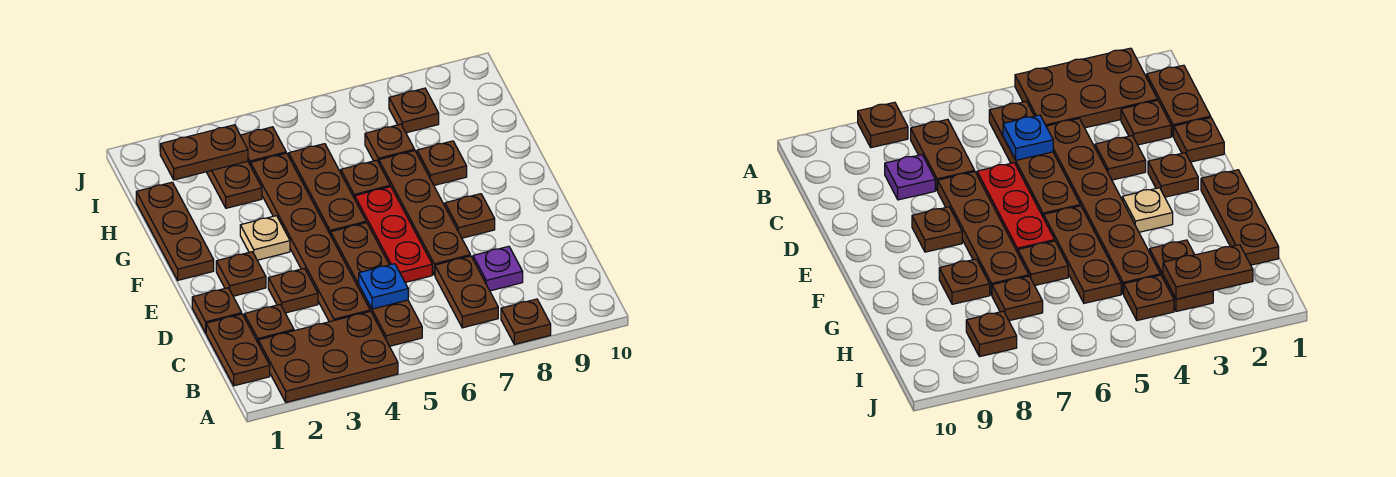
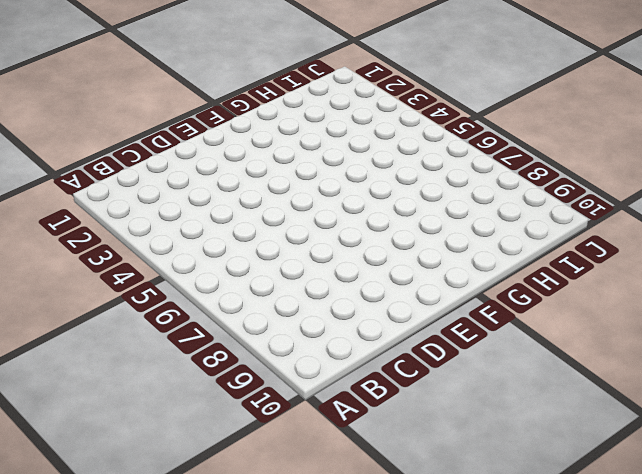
none -> brown 2x3 plate [258,311,398,402]
none -> brown 1x1 plate [501,299,551,344]
none -> brown 1x2 plate [206,314,270,386]

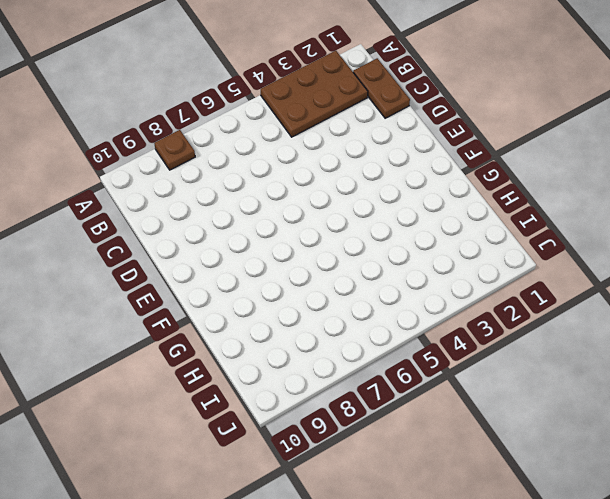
none -> brown 1x4 plate [331,223,422,346]
none -> brown 1x2 plate [435,256,498,328]
none -> brown 1x1 plate [244,304,294,342]

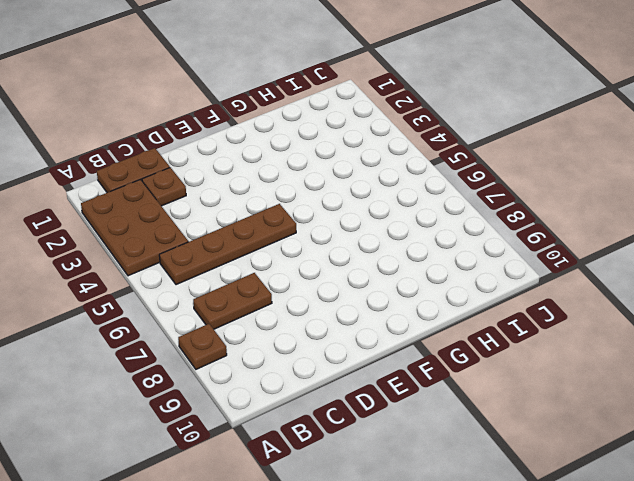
none -> brown 1x6 plate [251,153,370,322]
none -> purple 1x1 plate [473,246,523,291]
none -> brown 1x1 plate [192,288,242,333]

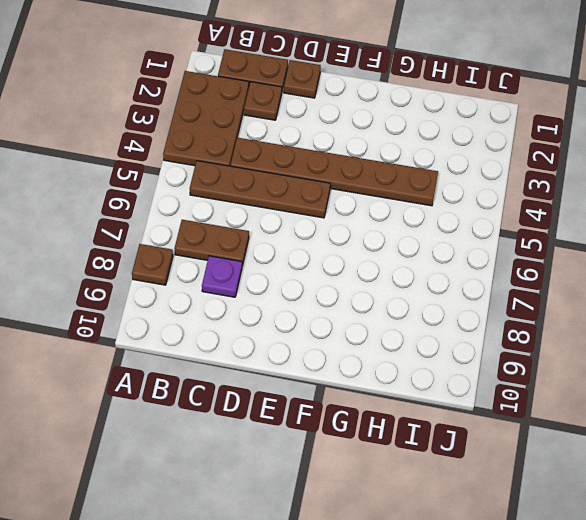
none -> brown 1x1 plate [268,268,318,313]
none -> red 1x3 plate [355,187,432,283]
none -> brown 1x4 plate [379,151,470,275]

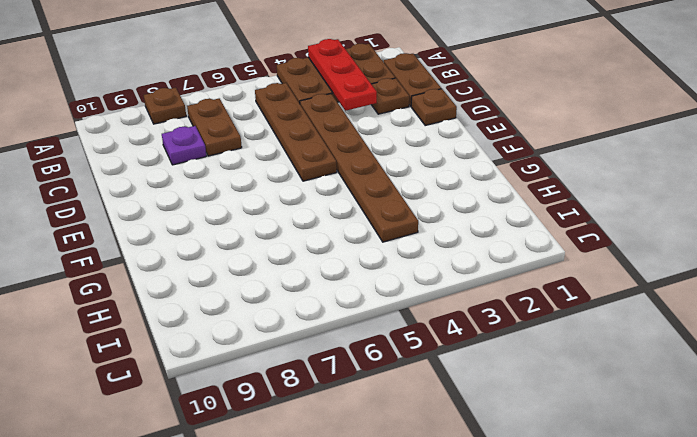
red 1x3 plate [308,39,377,111] -> red 1x3 plate moved to [355,187,432,283]
none -> brown 1x1 plate [268,268,318,313]
none -> brown 1x4 plate [379,151,470,275]
none -> brown 1x1 plate [216,252,266,296]

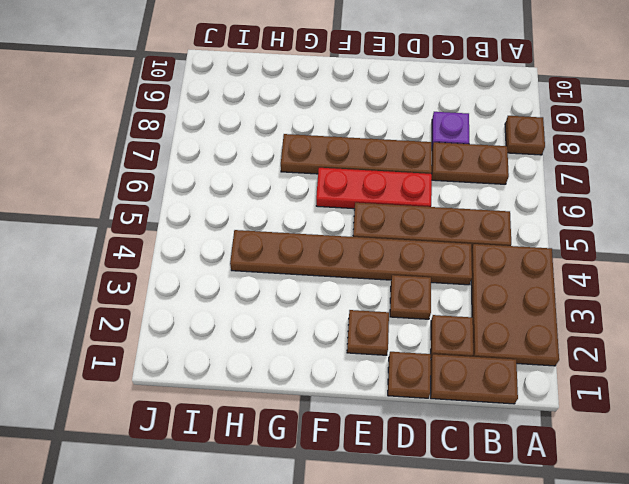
none -> brown 1x1 plate [445,194,495,238]
none -> brown 1x3 plate [136,182,214,280]
none -> tan 1x1 plate [240,216,290,260]

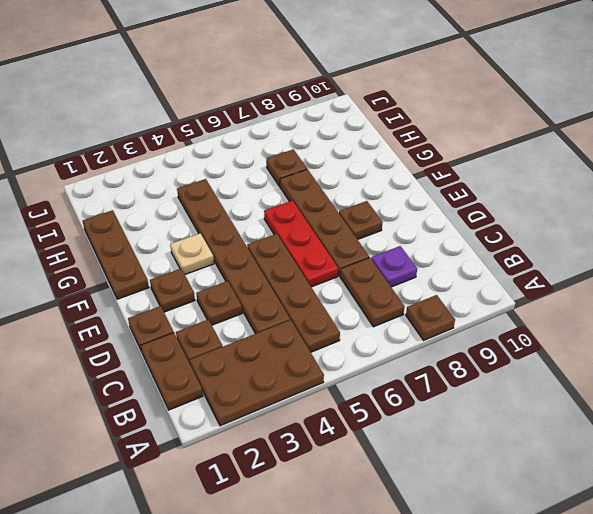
none -> brown 1x3 plate [289,144,366,235]
none -> brown 1x1 plate [341,160,390,199]
none -> brown 1x1 plate [417,141,467,185]

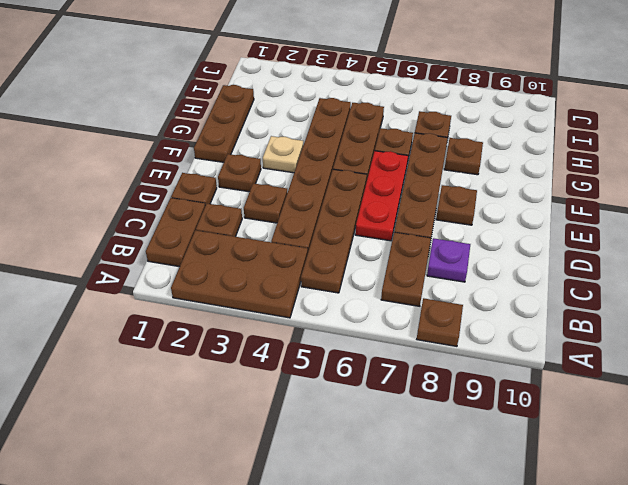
none -> brown 1x2 plate [207,161,262,208]
none -> brown 1x1 plate [240,127,286,166]
none -> brown 1x1 plate [389,88,439,133]

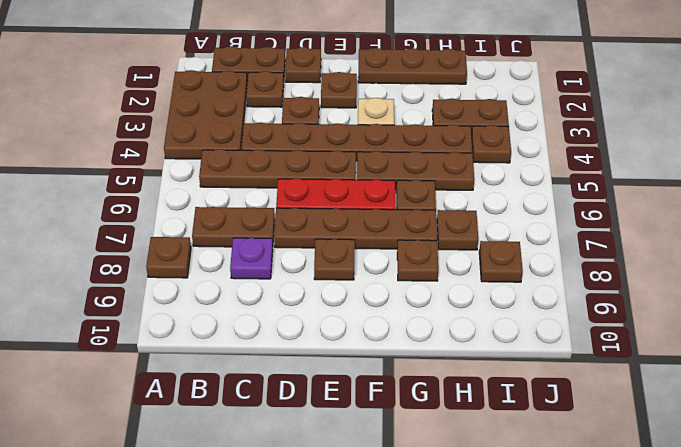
none -> blue 1x1 plate [359,264,408,309]
none -> brown 1x2 plate [160,125,248,180]

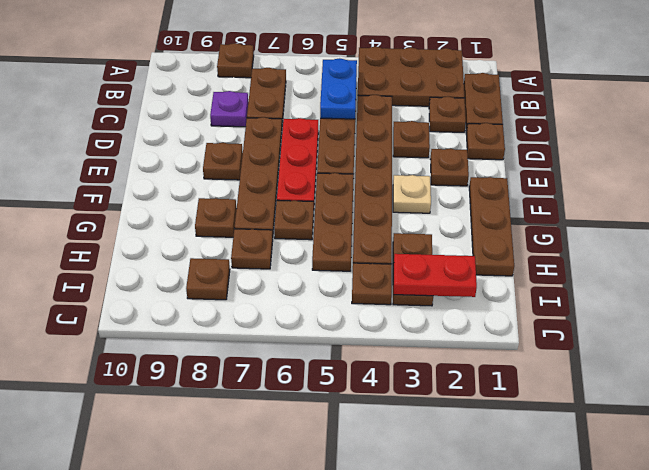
blue 1x2 plate [320,58,357,119] -> blue 1x1 plate [359,264,408,309]
red 1x2 plate [394,254,477,297] -> brown 1x2 plate [160,125,248,180]

